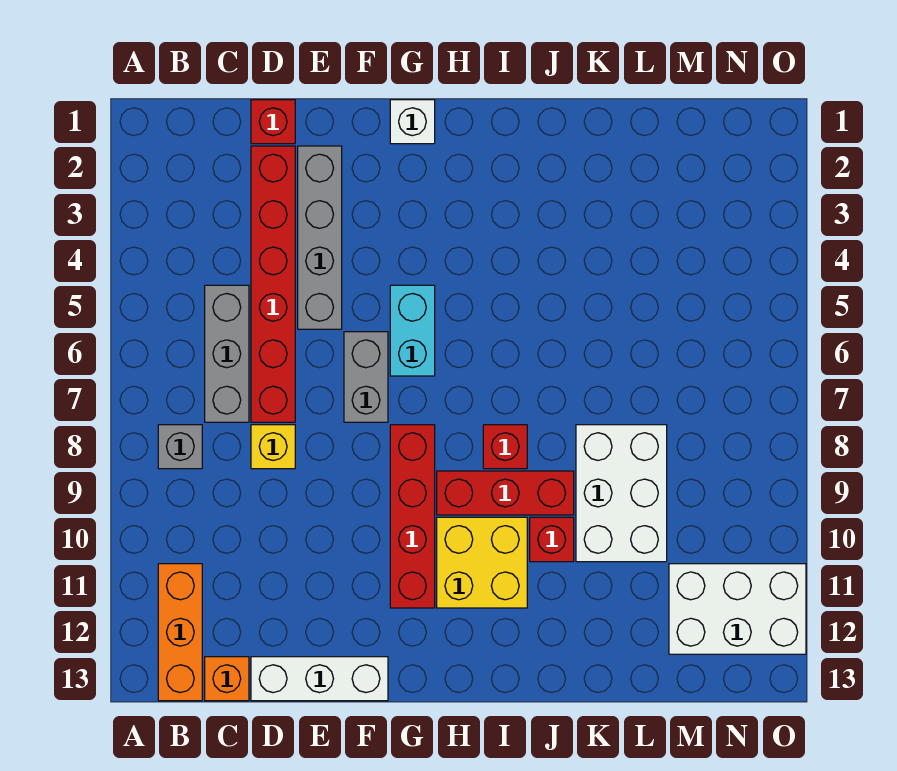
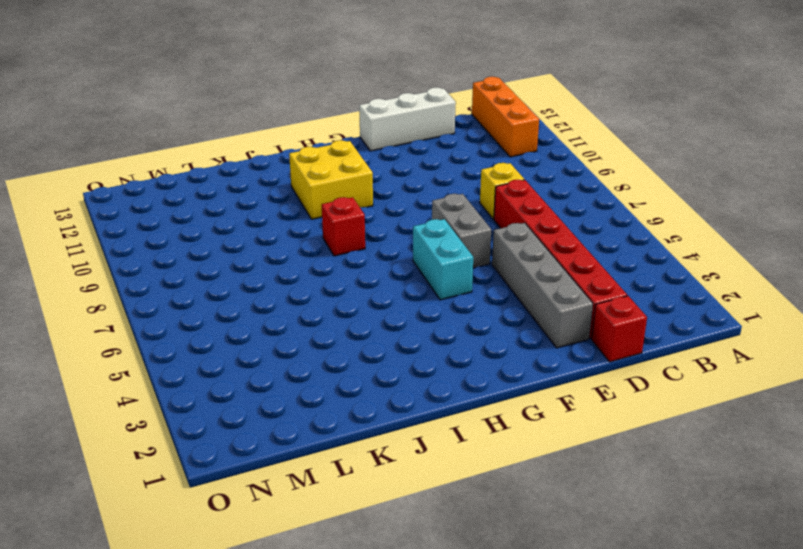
none -> grey 1x1 brick [158,425,202,469]
none -> grey 1x3 brick [205,285,249,422]
none -> orange 1x1 brick [205,657,249,701]

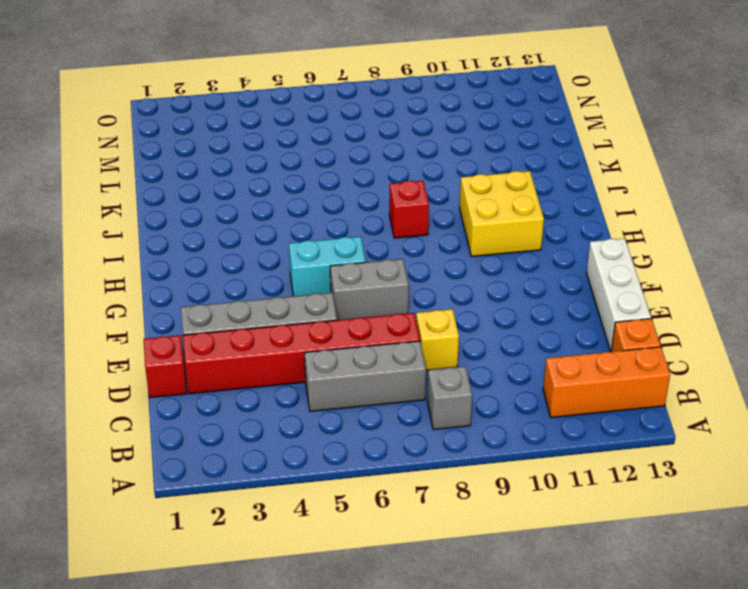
none -> white 1x1 brick [390,100,435,144]
none -> red 1x4 brick [390,425,435,608]
none -> red 1x3 brick [437,471,574,515]

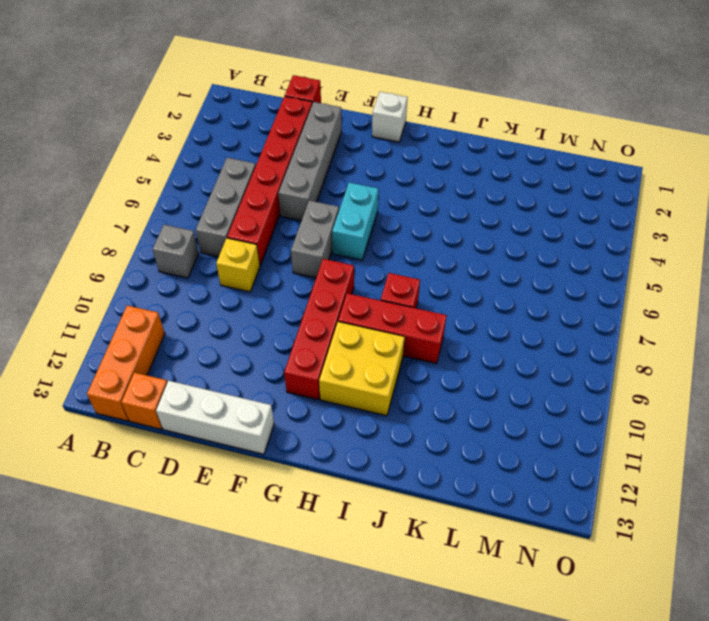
none -> red 1x1 brick [530,517,574,562]
none -> white 2x3 brick [576,425,667,562]
none -> white 2x3 brick [669,564,806,654]

